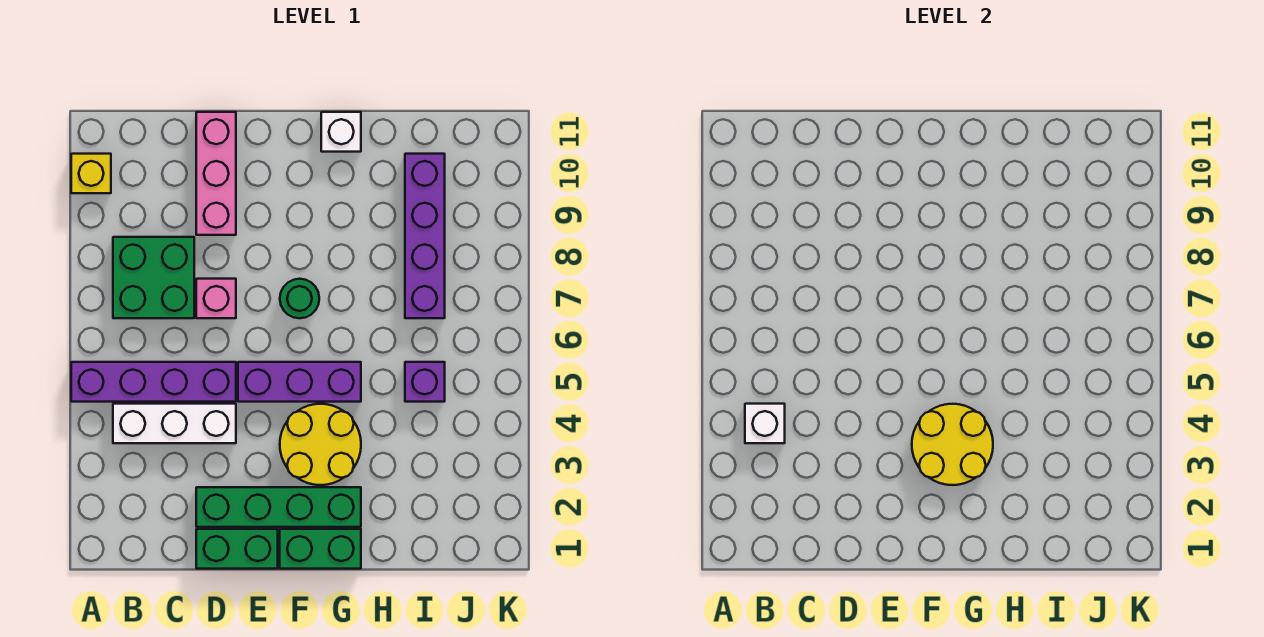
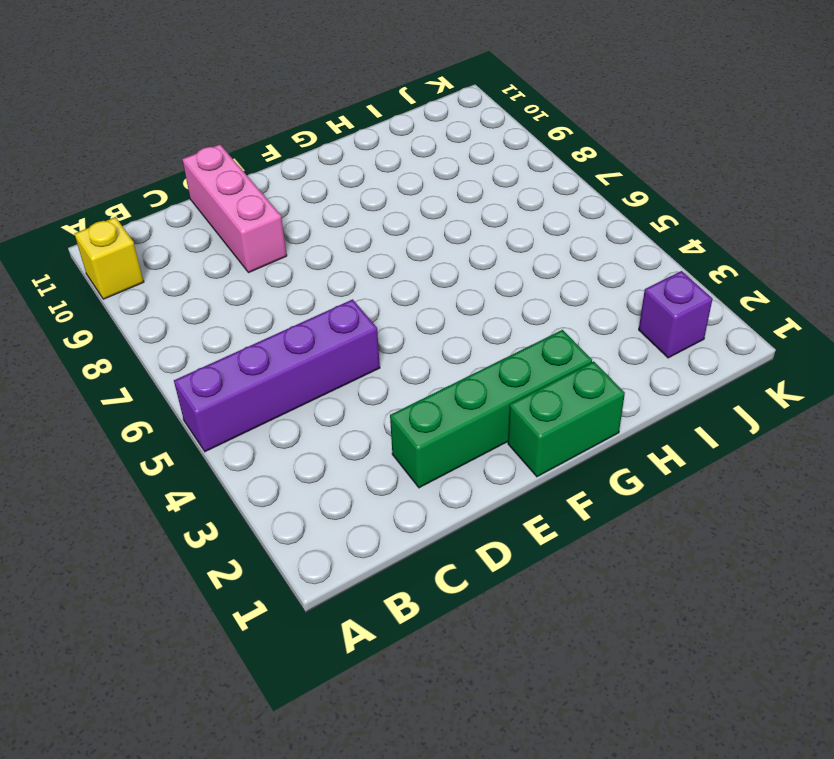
purple 1x1 brick [639,271,712,358] -> purple 1x1 brick moved to [405,362,445,402]
none -> white 1x3 brick [113,404,236,443]
none -> green 2x2 brick [113,237,194,318]
none -> green 1x2 brick [196,529,278,569]

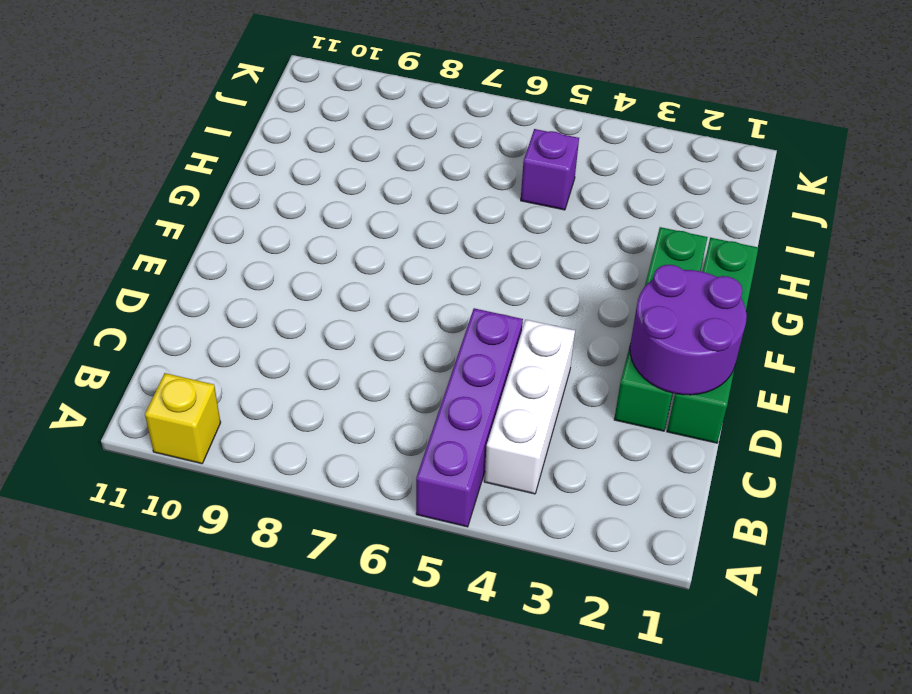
purple 2x2 round brick [630,265,747,395] -> none
none -> green 2x2 brick [113,237,194,318]
none -> pink 1x1 brick [196,279,236,318]
none -> pink 1x3 brick [196,112,236,235]

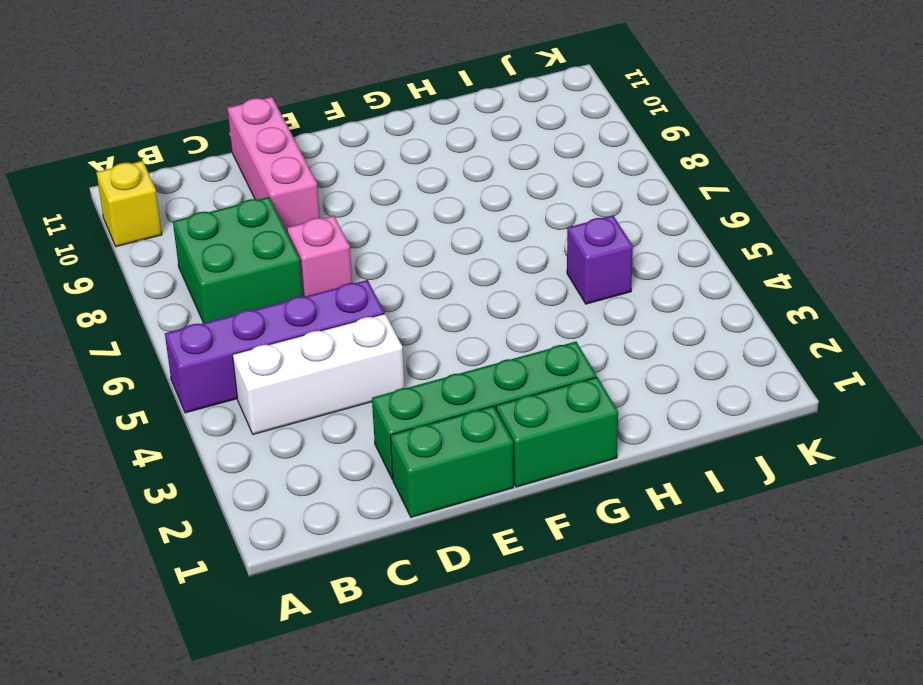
none -> purple 1x3 brick [238,362,361,402]
none -> yellow 2x2 round brick [280,404,361,485]
none -> green 1x1 round brick [280,279,319,318]

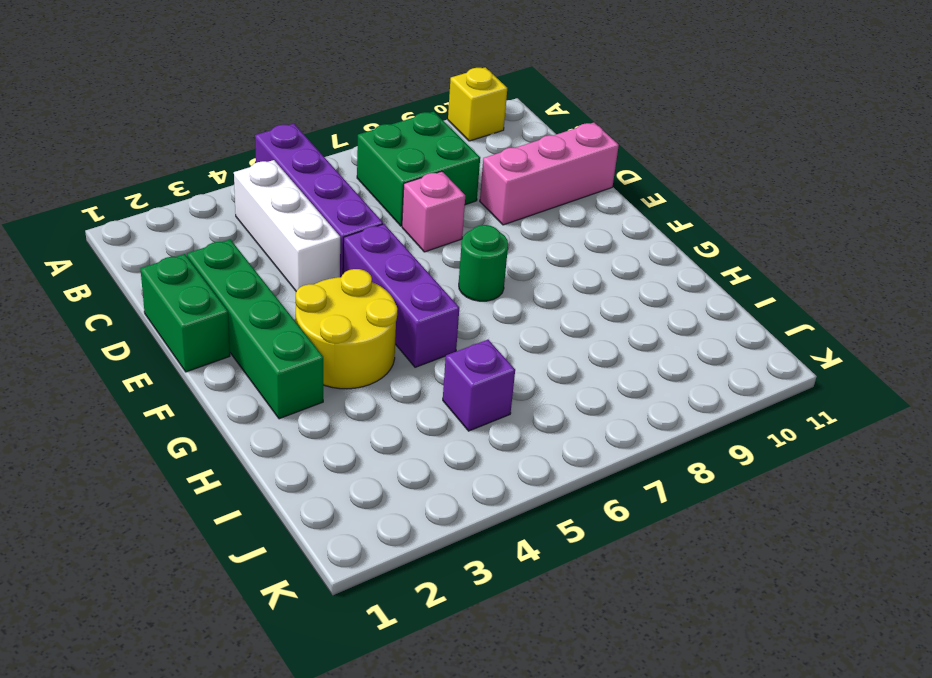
none -> green 1x2 brick [280,529,361,569]
none -> white 1x1 brick [321,112,361,152]
none -> purple 1x4 brick [405,154,445,318]

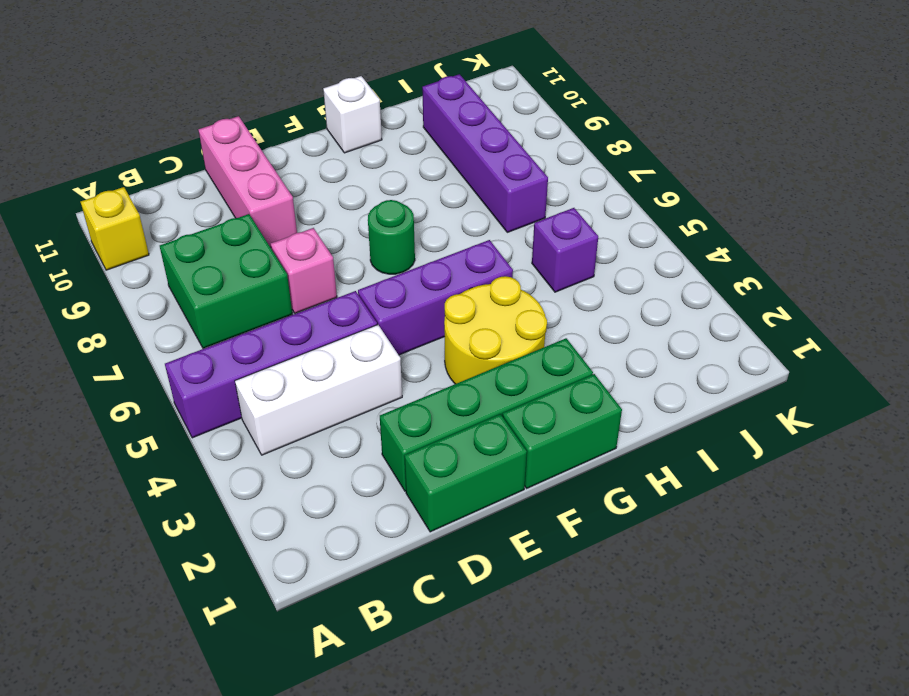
none -> white 1x1 brick [745,404,785,443]
none -> yellow 2x2 round brick [912,404,993,485]

